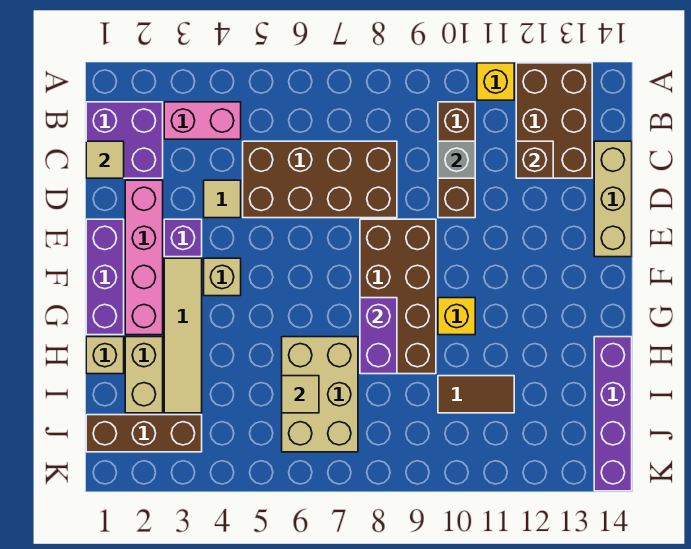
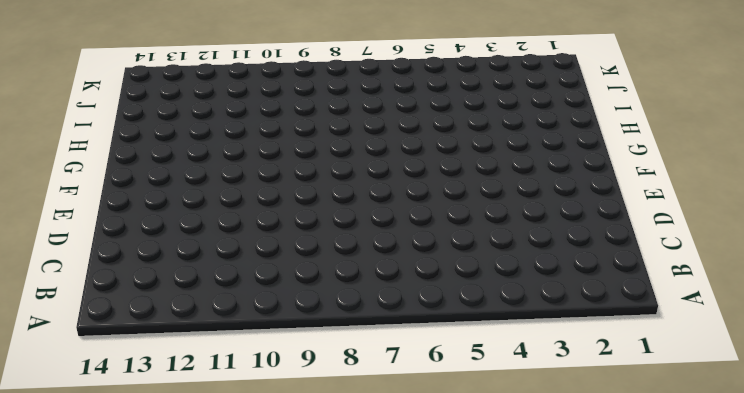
none -> yellow 1x1 brick [477,63,514,100]
none -> brown 2x3 brick [516,63,592,178]
none -> purple 2x2 brick [86,102,163,178]

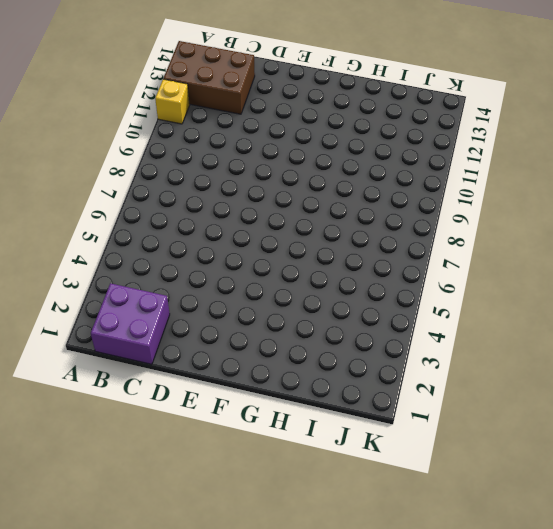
none -> pink 1x2 brick [164,102,241,139]
none -> brown 1x3 brick [438,102,475,218]
none -> brown 2x4 brick [243,141,397,218]

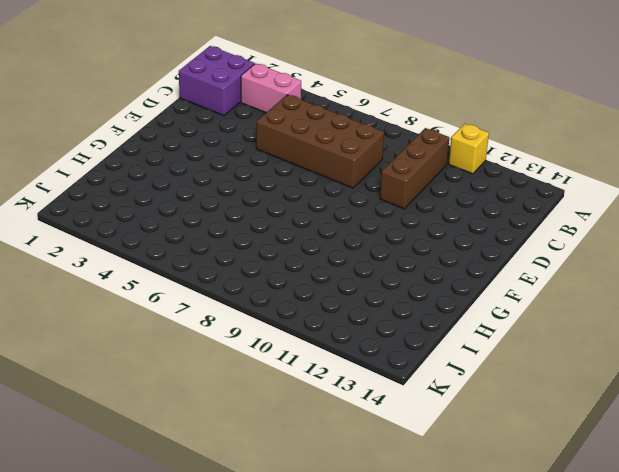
none -> brown 2x3 brick [516,63,592,178]
none -> tan 1x3 brick [594,141,632,257]
none -> pink 1x4 brick [125,180,163,335]

